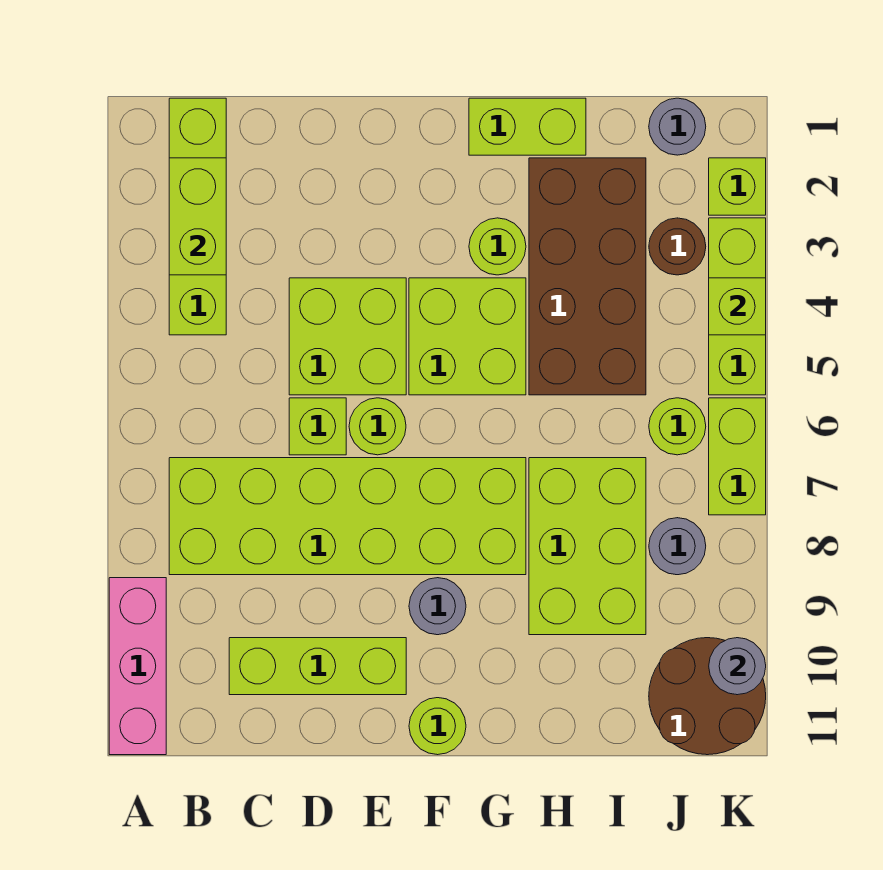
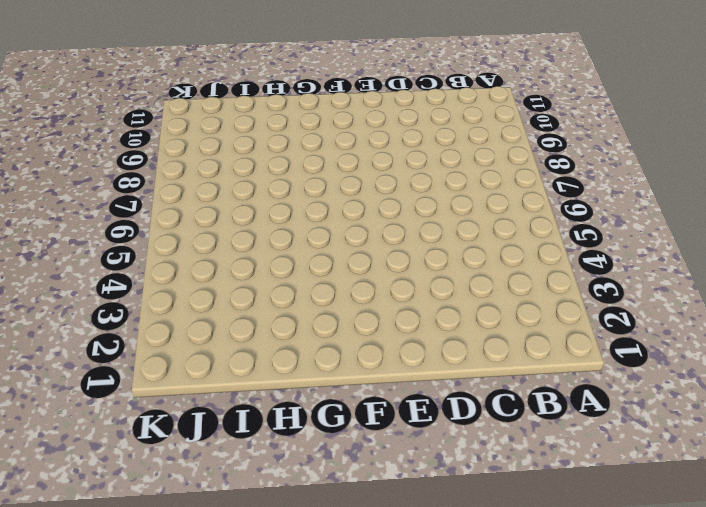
none -> pink 1x3 brick [109,578,166,755]
none -> lime 1x4 brick [169,98,226,335]
none -> lime 2x6 brick [169,458,526,575]

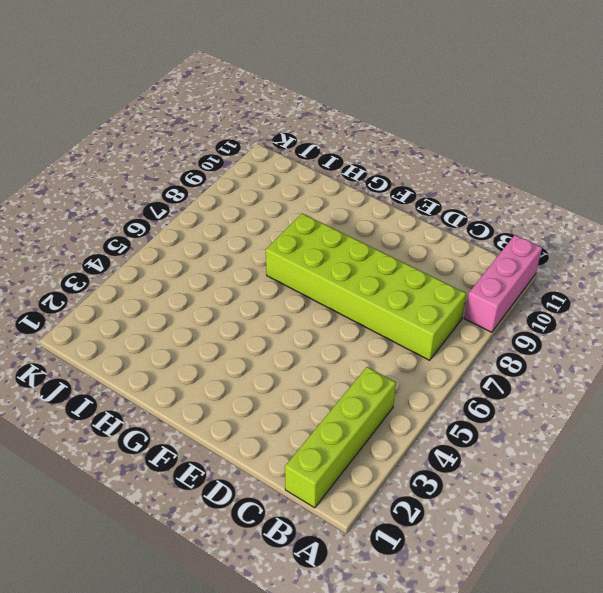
none -> lime 1x3 brick [229,638,406,695]
none -> lime 2x2 brick [289,278,406,395]
none -> lime 1x1 brick [289,398,346,455]

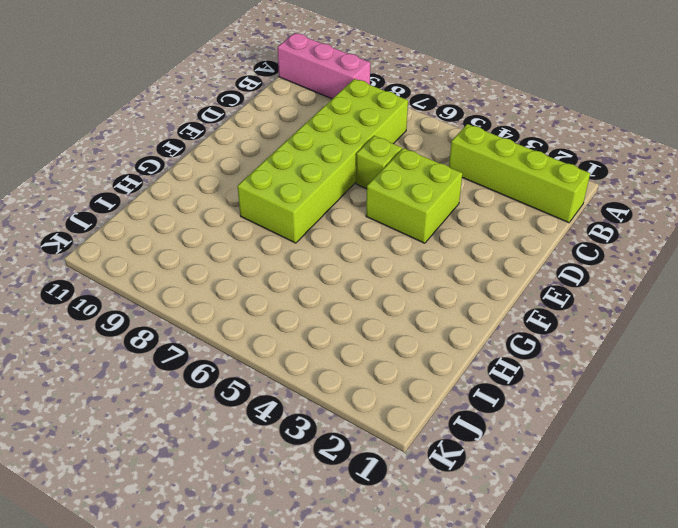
none -> lime 1x3 brick [229,638,406,695]
none -> lime 1x1 round brick [349,398,406,455]
none -> lime 2x2 brick [409,278,526,395]

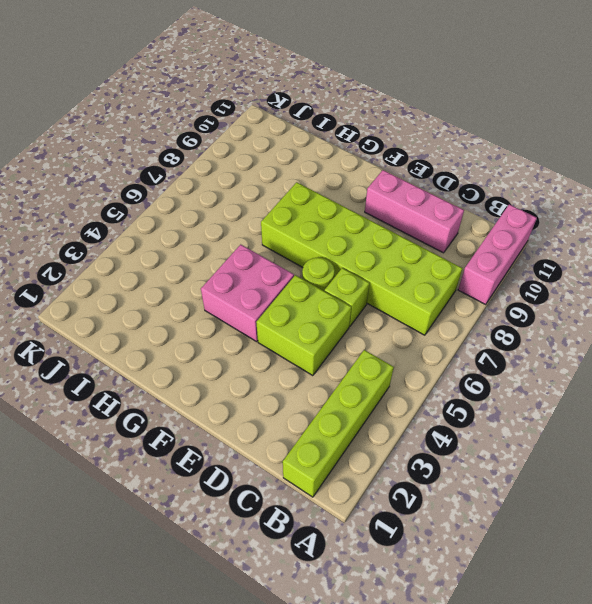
pink 1x3 brick [365,170,464,253] -> lime 1x3 brick [229,638,406,695]
pink 2x2 brick [201,245,294,342] -> lime 2x2 brick [409,278,526,395]
none -> grey 1x1 round brick [409,578,466,635]
none -> lime 1x1 round brick [409,698,466,755]
none -> lime 1x2 brick [469,98,586,155]

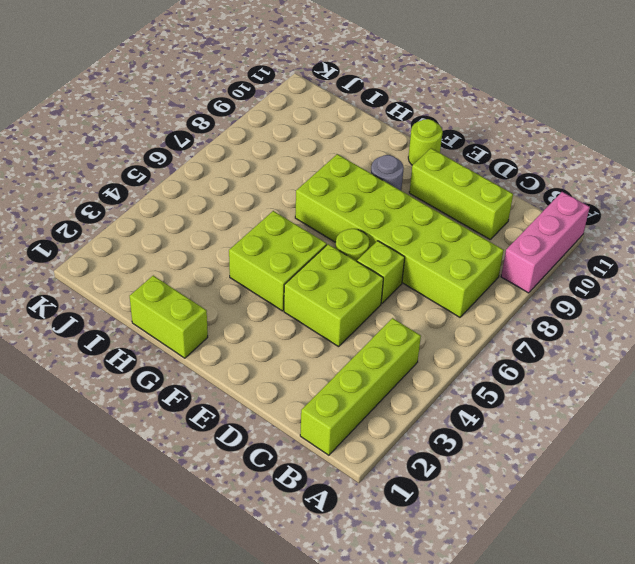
none -> lime 1x1 round brick [469,218,526,275]
none -> brown 2x4 brick [529,158,646,395]
none -> lime 2x3 brick [529,458,646,635]

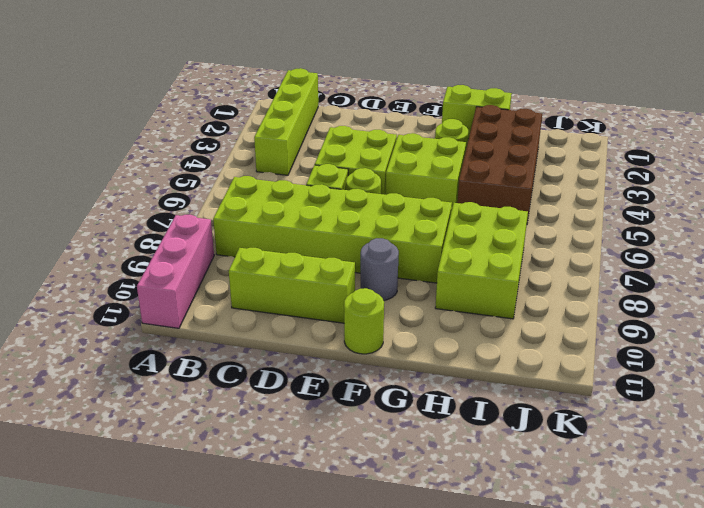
none -> grey 1x1 round brick [649,98,706,155]
none -> brown 1x1 round brick [649,218,706,275]
none -> lime 1x1 round brick [649,398,706,455]

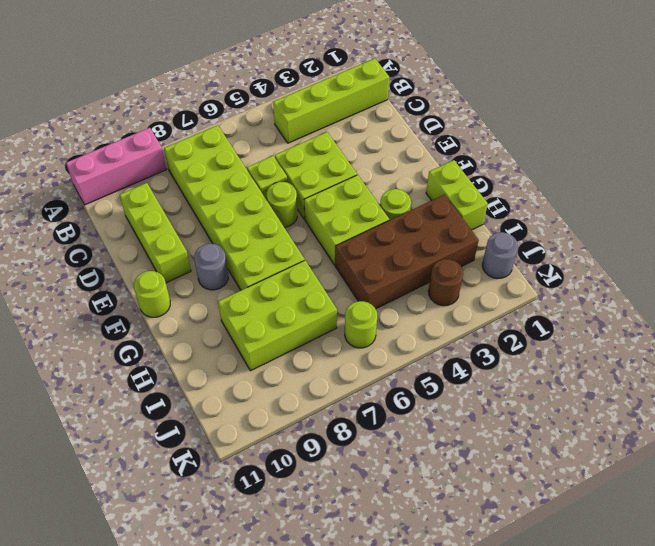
none -> grey 1x1 round brick [649,518,706,575]
none -> brown 2x2 round brick [649,638,766,755]
none -> lime 1x1 brick [709,158,766,215]

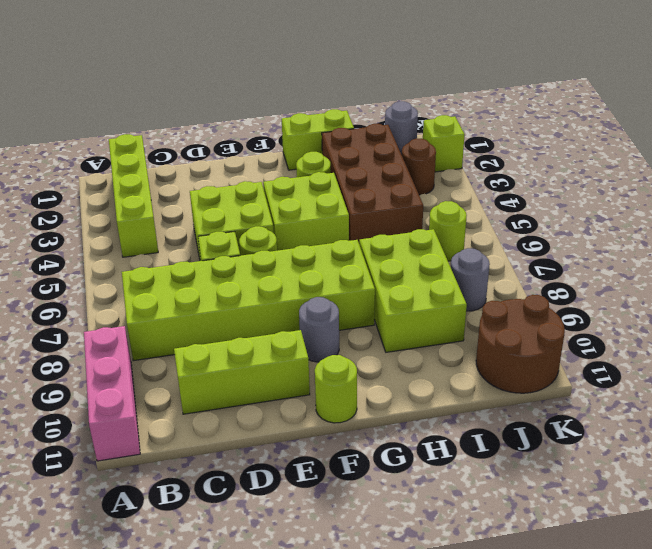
none -> lime 1x3 brick [709,218,766,395]
none -> lime 1x2 brick [709,398,766,515]
none -> lime 1x2 brick [169,158,226,275]

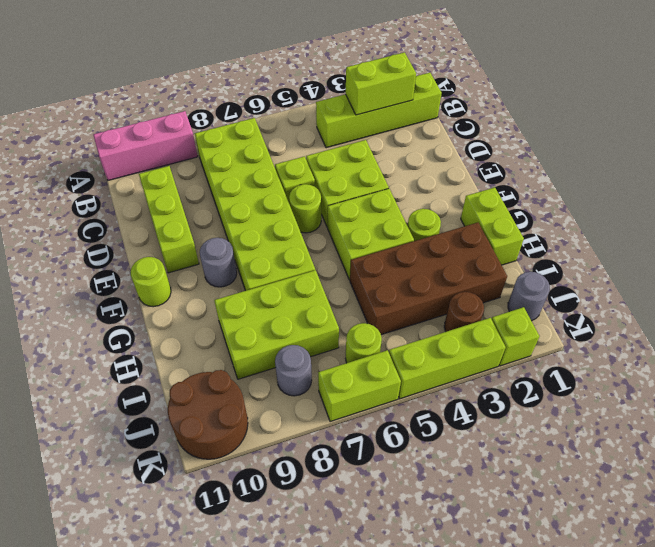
none -> lime 1x1 brick [709,278,766,335]
none -> grey 1x1 round brick [709,638,766,695]

